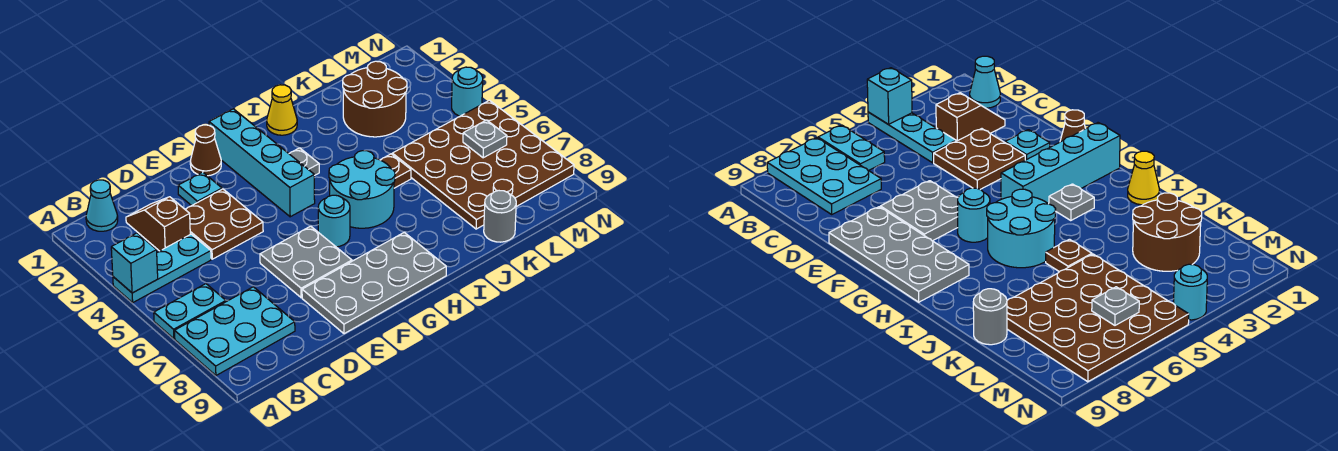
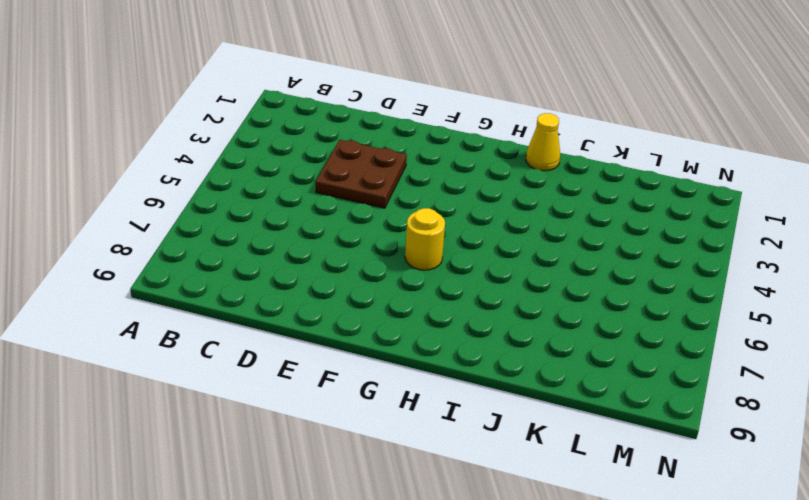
yellow 1x1 round brick [405,208,445,270] -> cyan 1x1 round brick [318,195,350,247]
none -> cyan 1x3 plate [113,234,211,302]
none -> cyan 1x2 plate [154,284,226,339]
none -> cyan 2x3 plate [175,287,295,375]

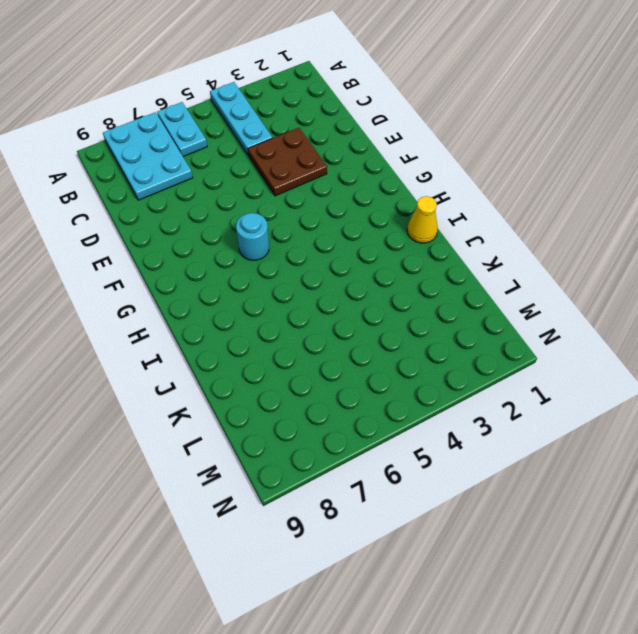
none -> cyan 1x1 cone [86,180,118,231]
none -> brown 1x2 slope [126,197,190,251]
none -> cyan 1x1 plate [178,172,222,206]

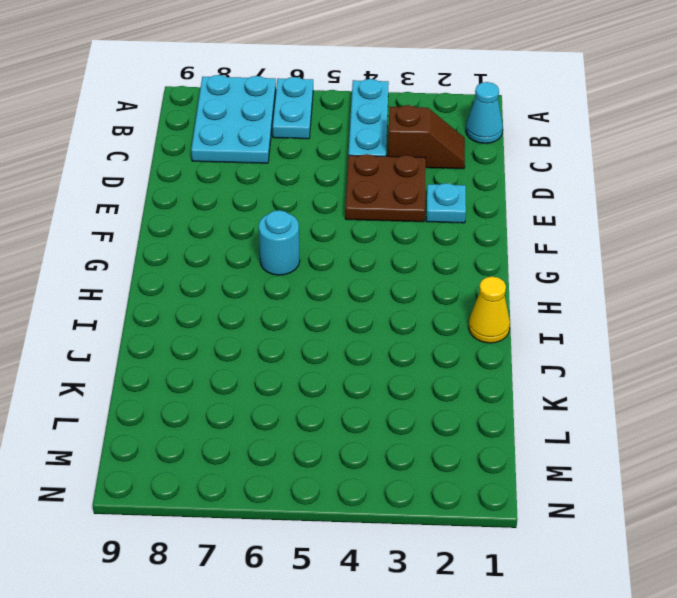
none -> grey 2x2 plate [260,226,352,298]
none -> grey 2x4 plate [302,232,446,334]
none -> brown 1x1 cone [190,125,221,176]

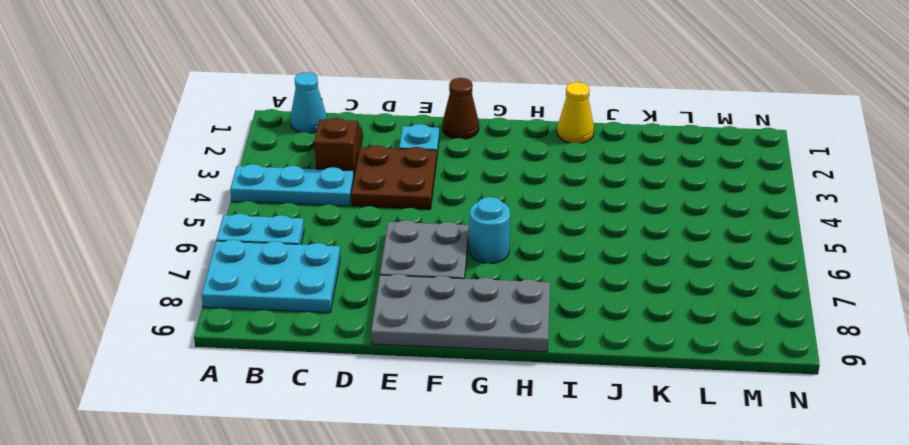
none -> cyan 1x4 brick [209,109,315,217]
none -> grey 1x1 plate [289,148,319,176]
none -> cyan 2x2 round brick [329,151,395,228]

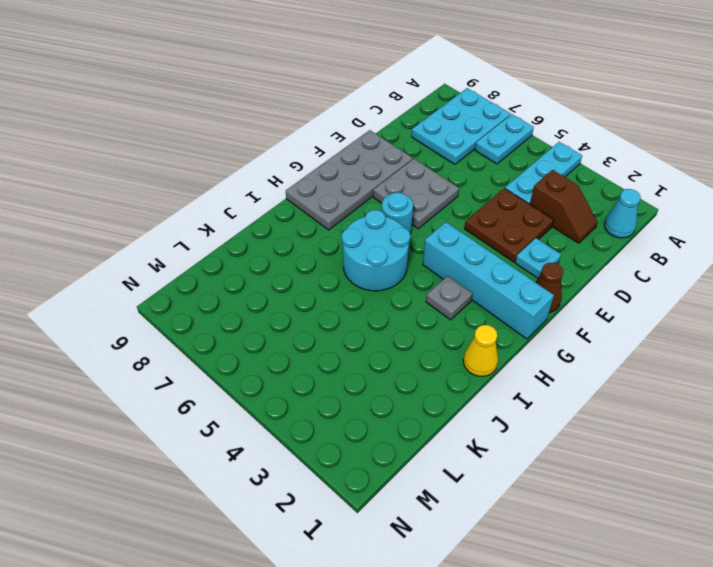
none -> brown 1x1 plate [381,154,411,188]
none -> brown 2x2 round brick [343,61,407,137]
none -> brown 4x4 plate [392,100,574,229]

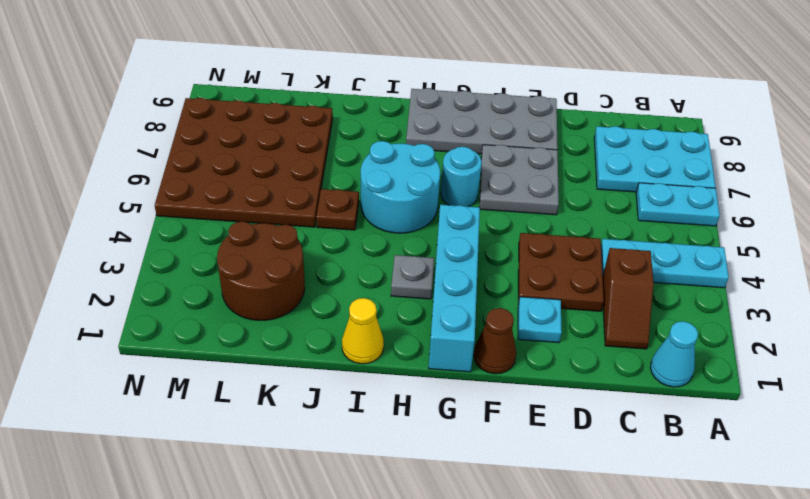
none -> grey 1x1 round brick [484,191,516,242]
none -> cyan 1x1 round brick [452,67,483,116]
none -> cyan 1x1 brick [111,233,158,293]

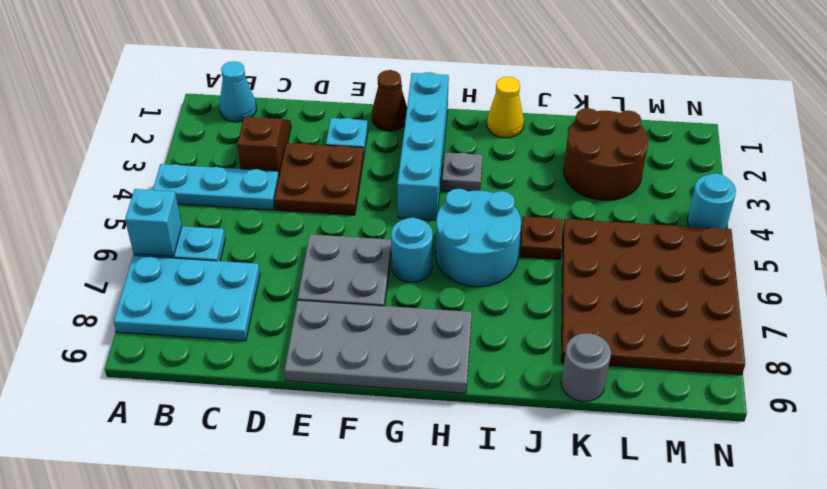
cyan 1x1 brick [125,189,182,256] -> cyan 1x1 brick moved to [111,233,158,293]
none -> grey 1x1 plate [463,120,507,158]

